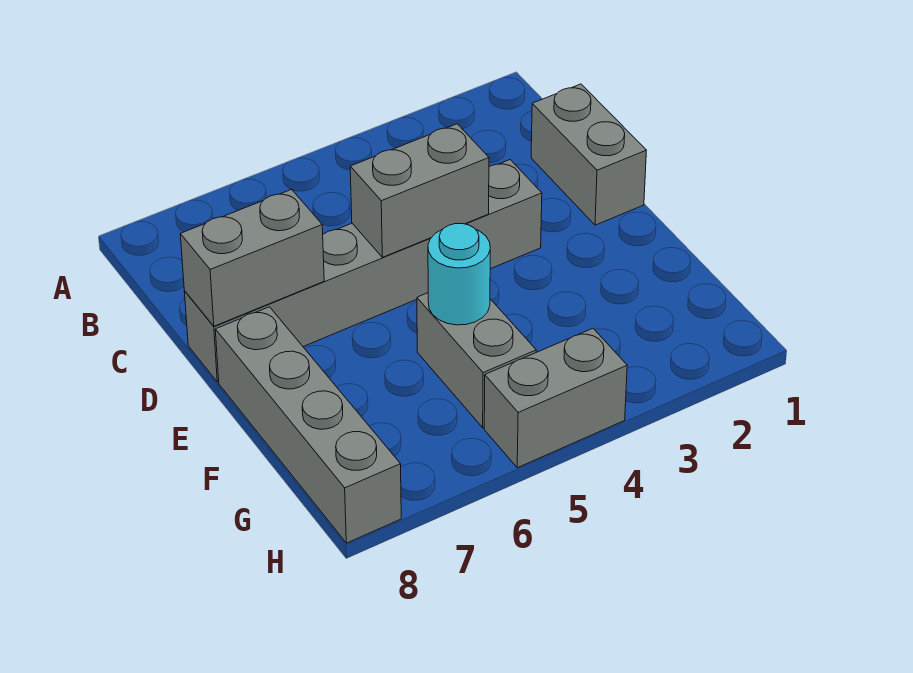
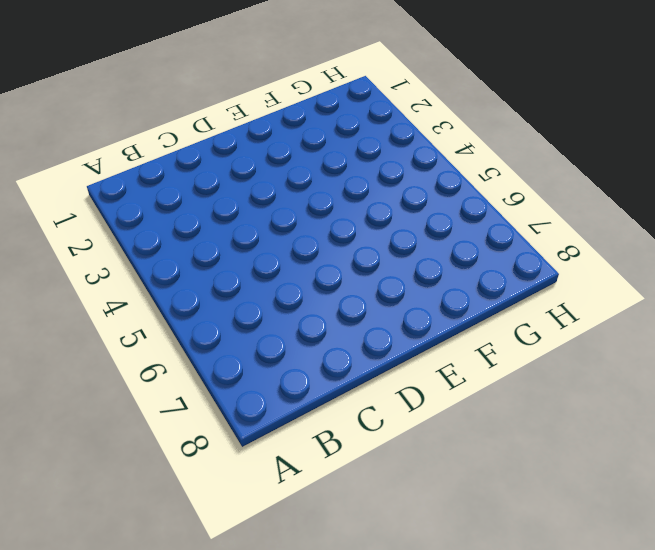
none -> grey 1x2 brick [531,84,646,225]
none -> grey 1x6 brick [184,160,542,382]

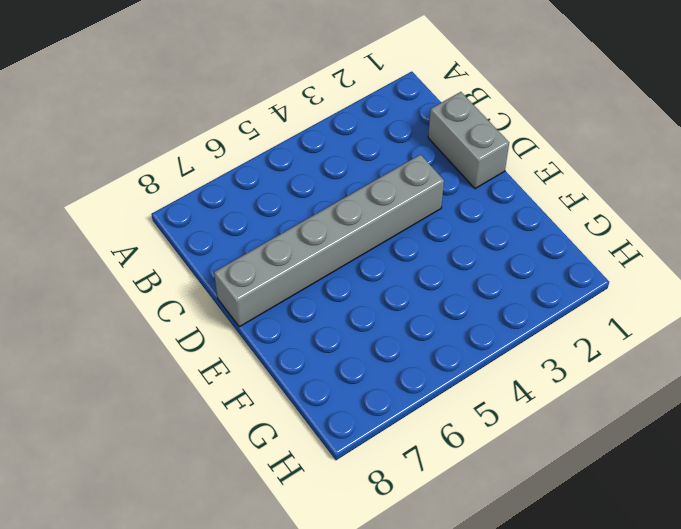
none -> grey 1x4 brick [215,307,401,543]
none -> grey 1x2 brick [417,293,536,428]

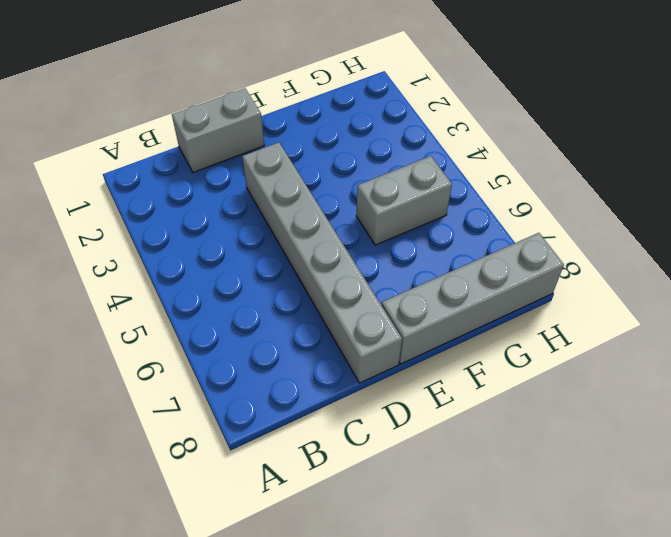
none -> grey 1x2 brick [484,328,627,468]
none -> grey 1x2 brick [350,124,489,257]

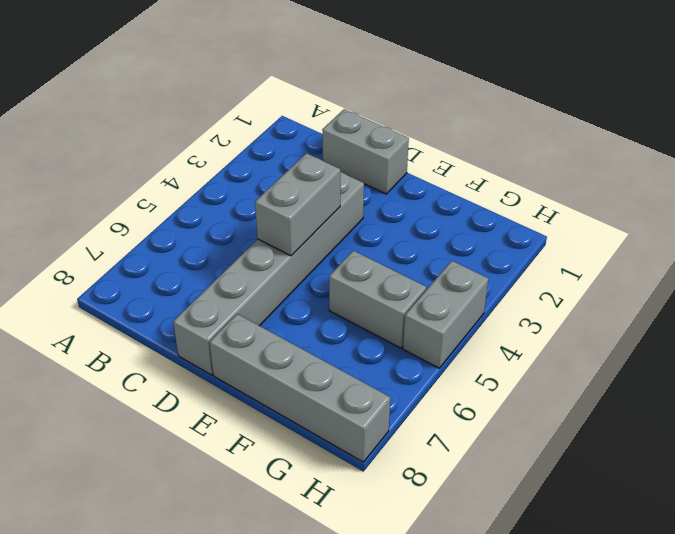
none -> grey 1x2 brick [180,189,324,326]
none -> cyan 1x1 round brick [428,224,490,325]

